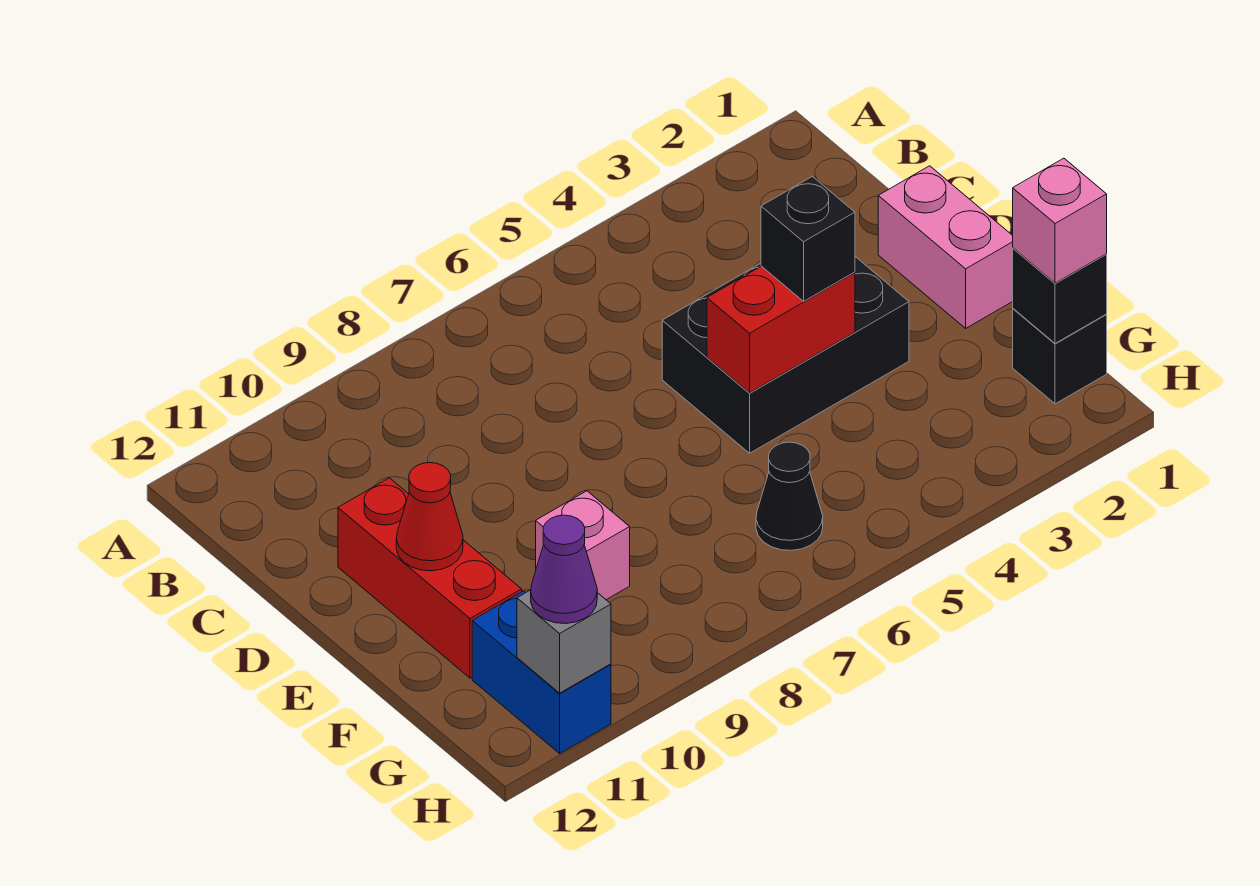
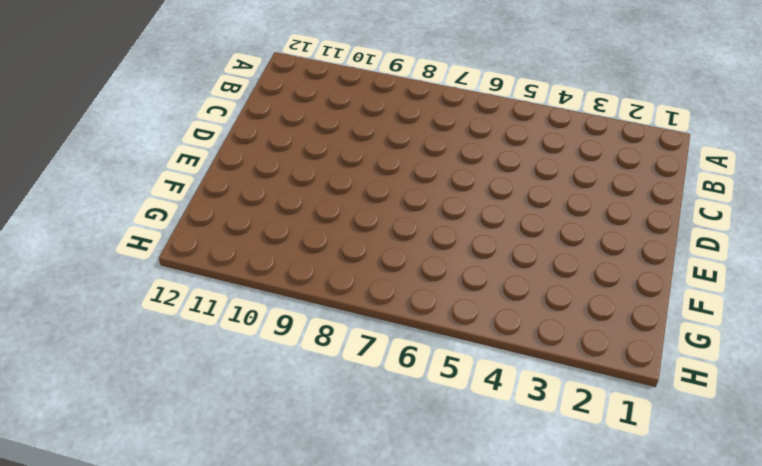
none -> pink 1x2 brick [878,166,1013,328]
none -> black 2x3 brick [662,257,909,453]
none -> red 1x3 brick [338,478,522,678]

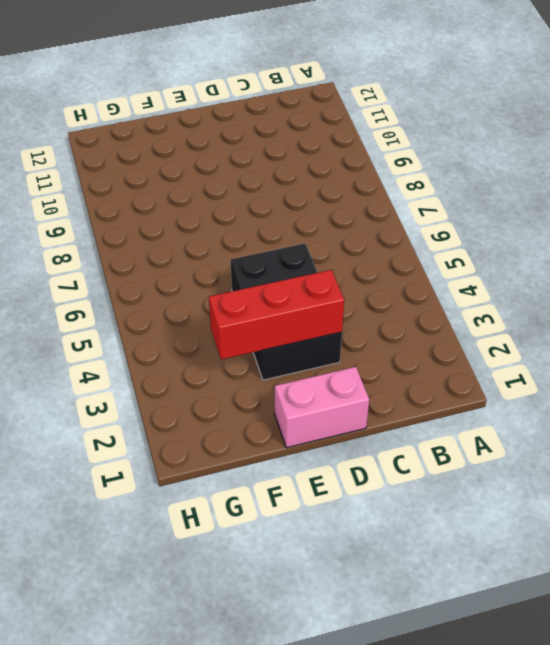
red 1x3 brick [209,270,344,360] -> red 1x3 brick moved to [338,478,522,678]
none -> pink 1x1 brick [536,491,630,600]
none -> black 1x1 brick [1013,309,1107,404]
none -> black 1x1 cone [756,442,823,551]

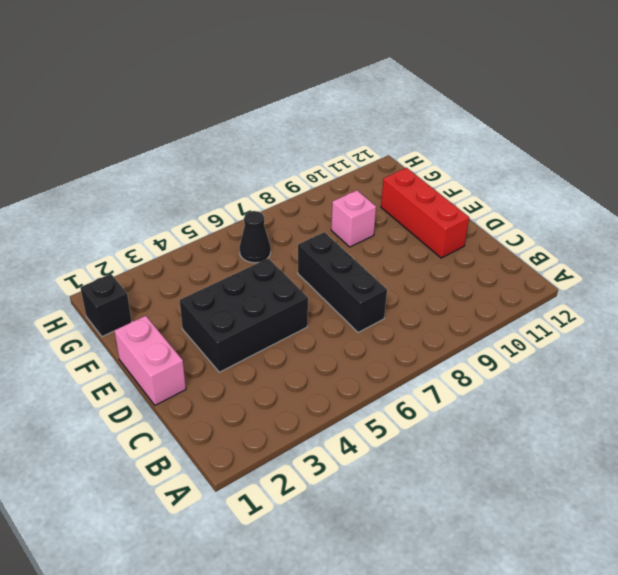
black 1x3 brick [298,232,387,333] -> none
none -> blue 1x2 brick [472,591,611,753]
none -> red 1x2 brick [707,266,855,393]
none -> red 1x1 cone [396,463,463,571]

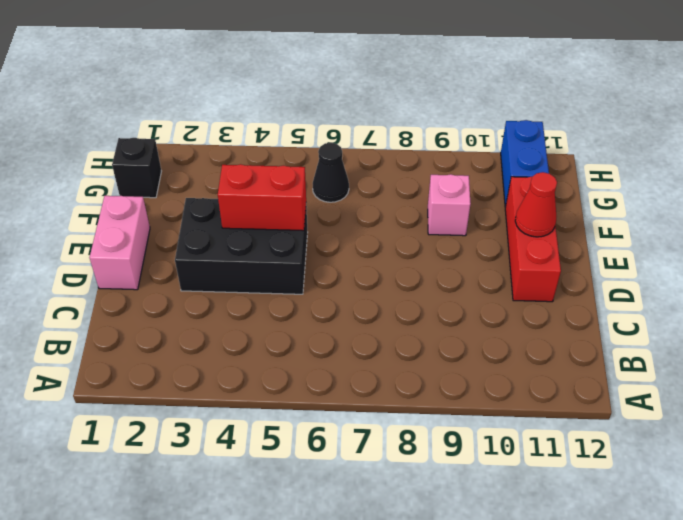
none -> black 1x1 brick [1013,248,1107,344]
none -> grey 1x1 brick [517,590,611,693]
none -> black 1x1 brick [761,176,855,301]

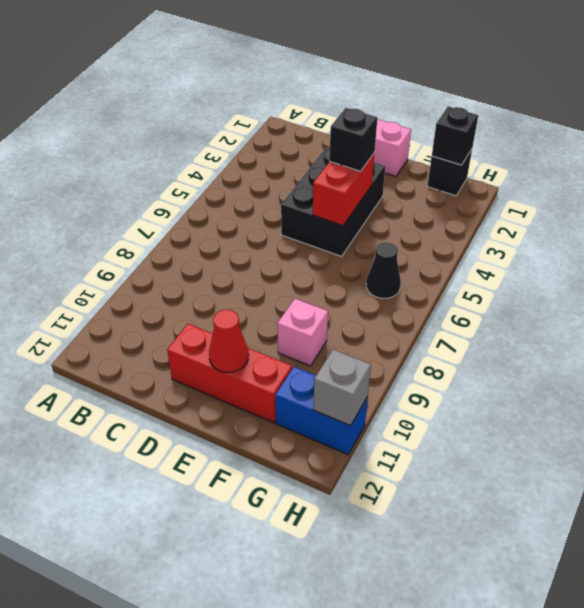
none -> pink 1x1 brick [1013,158,1107,283]
none -> purple 1x1 cone [531,515,597,624]

